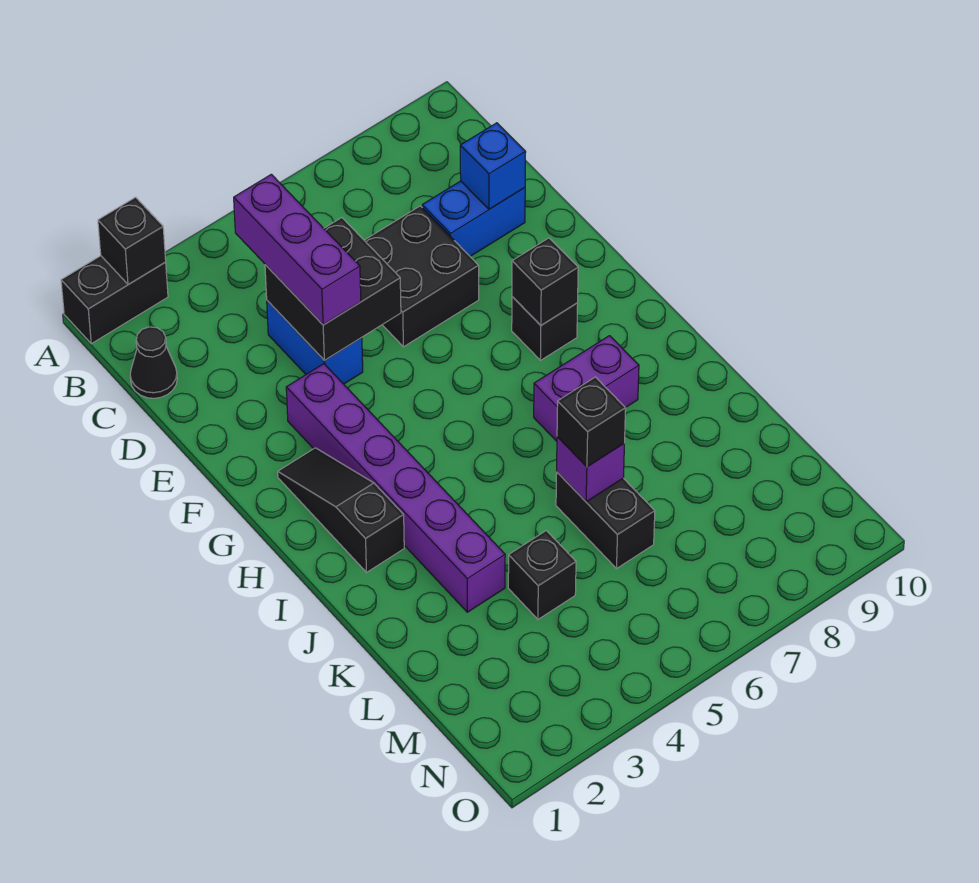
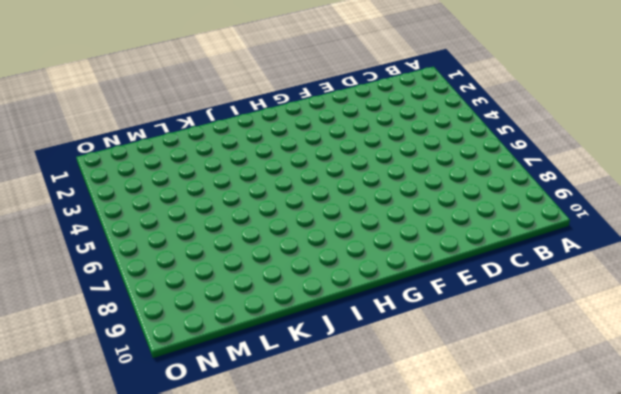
none -> black 1x2 brick [61,256,168,344]
none -> black 1x1 cone [130,327,177,398]
none -> blue 1x2 brick [267,301,363,384]

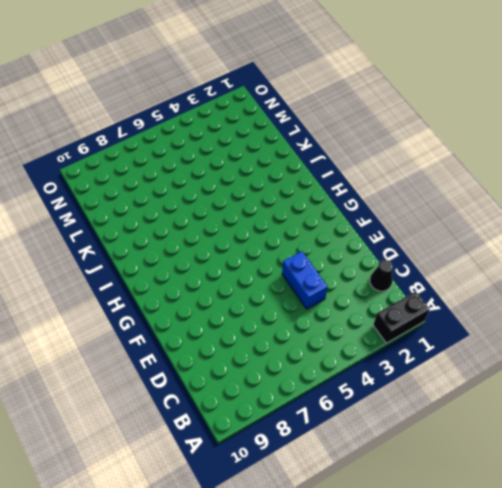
none -> black 2x2 brick [364,206,479,347]
none -> blue 1x2 brick [422,181,525,256]
none -> purple 1x6 brick [286,364,505,612]

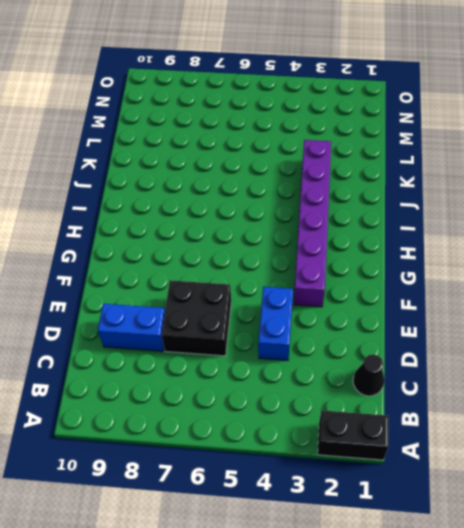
none -> black 1x3 slope [278,448,404,572]
none -> black 1x1 brick [512,297,578,360]
none -> purple 1x2 brick [534,336,639,441]

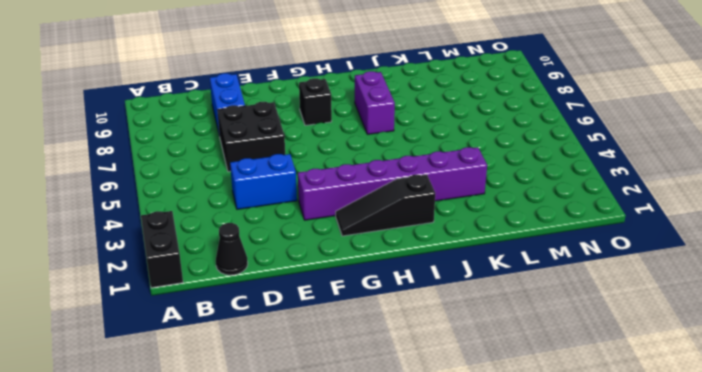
none -> black 1x2 brick [556,472,655,568]
none -> black 1x1 brick [508,531,576,619]
none -> black 1x1 brick [98,197,166,284]

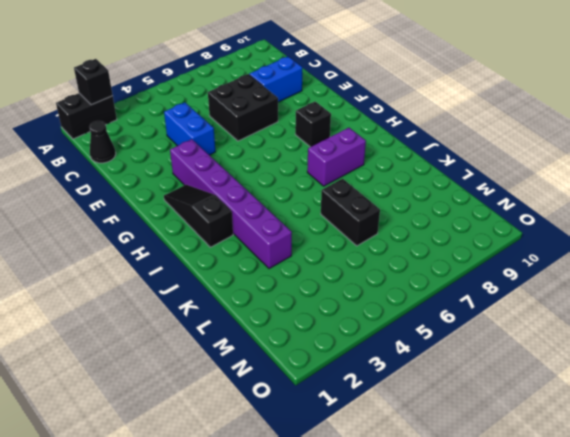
none -> black 1x1 brick [508,531,576,619]
none -> black 2x2 brick [265,218,401,360]
none -> blue 1x1 brick [460,123,526,209]

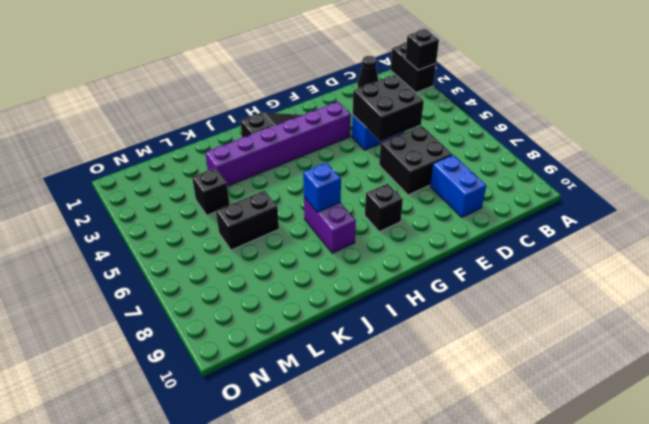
blue 1x1 brick [303,163,341,212] -> blue 1x1 brick moved to [460,123,526,209]
none -> black 1x1 brick [512,238,578,325]
none -> purple 1x1 brick [557,437,624,502]
none -> purple 1x3 brick [234,174,361,325]

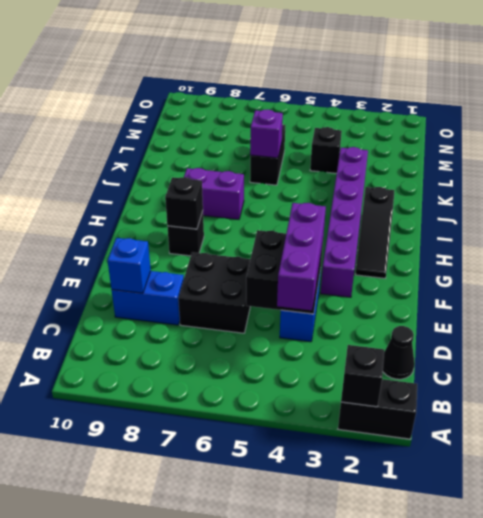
none -> black 1x1 brick [557,377,626,467]

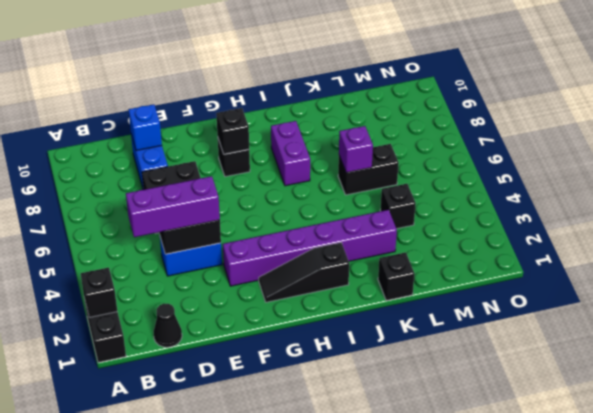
black 1x1 brick [378,252,414,301] -> black 1x1 brick moved to [557,377,626,467]

